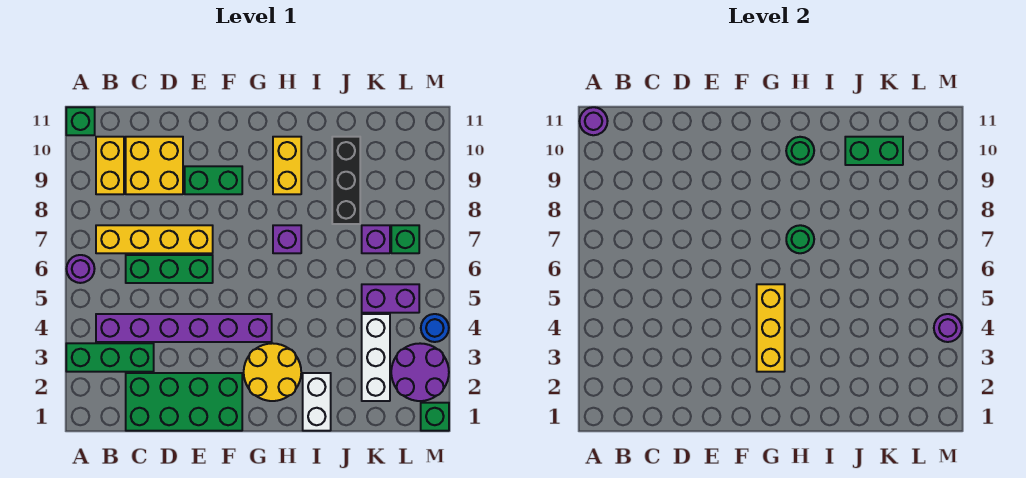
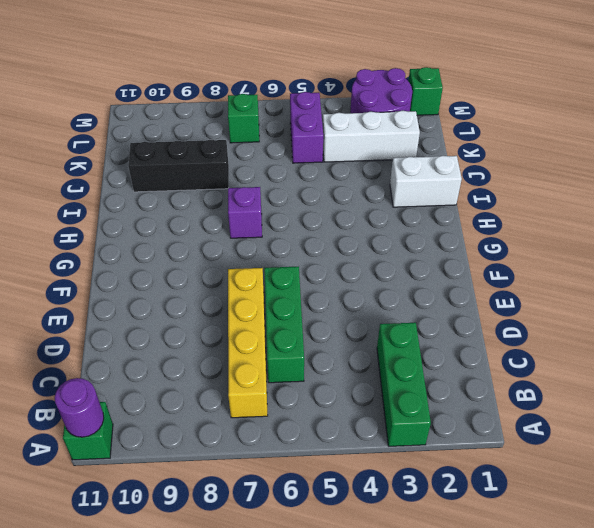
none -> purple 1x1 round brick [67,255,95,283]
none -> purple 1x6 brick [96,314,272,342]
none -> yellow 1x2 brick [96,137,124,194]

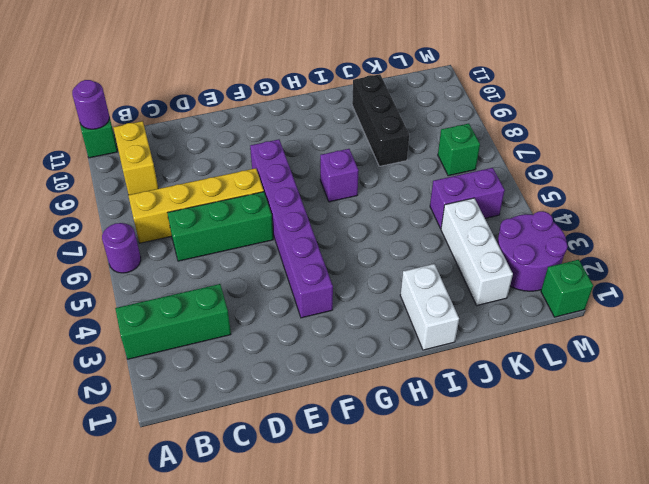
purple 1x6 brick [250,139,333,318] -> purple 1x6 brick turned to [96,314,272,342]
none -> green 2x4 brick [126,373,242,431]
none -> yellow 2x2 brick [126,137,183,194]
none -> green 1x2 brick [185,166,242,194]

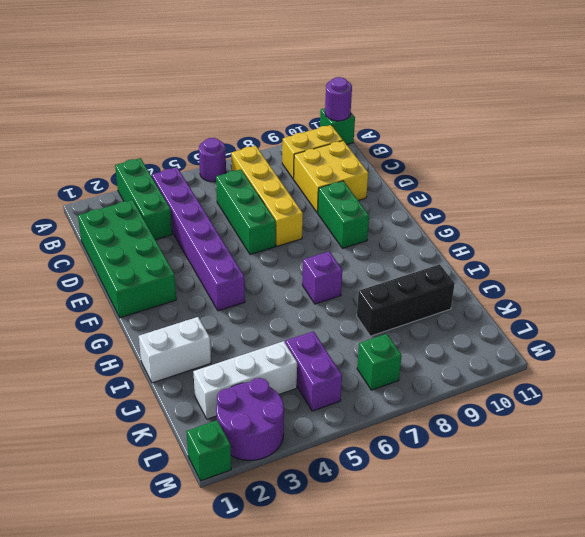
none -> yellow 2x2 round brick [244,343,301,401]
none -> yellow 1x2 brick [273,137,301,194]
none -> purple 1x1 brick [362,225,390,253]

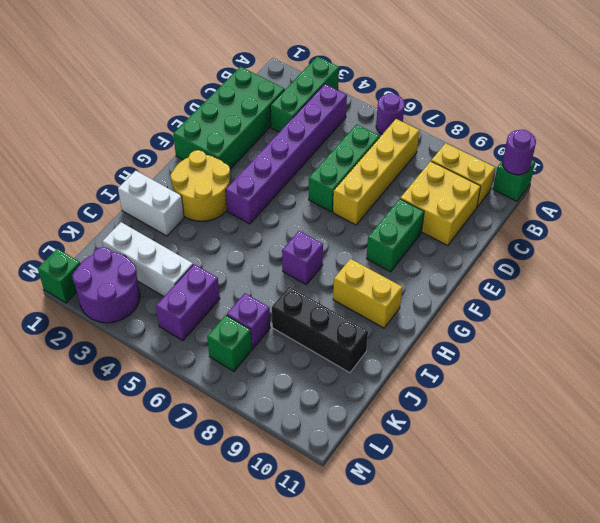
none -> blue 1x1 round brick [421,314,449,342]
none -> yellow 1x3 brick [757,284,785,372]
none -> green 1x1 round brick [786,225,814,253]

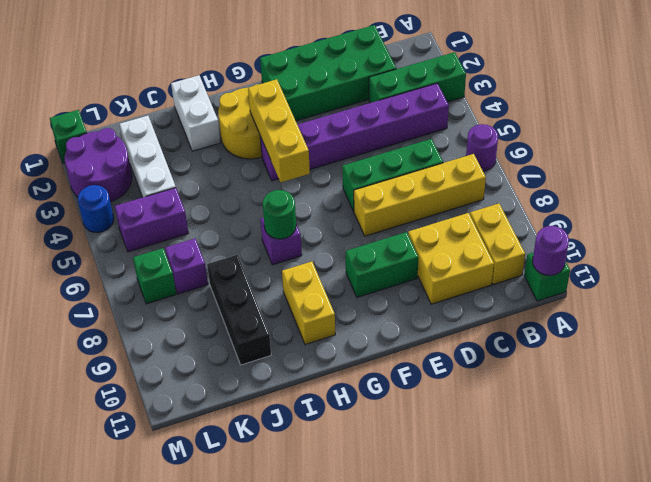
none -> green 1x1 round brick [786,137,814,165]
none -> green 1x2 brick [845,137,903,165]
none -> purple 1x1 round brick [934,314,962,342]

